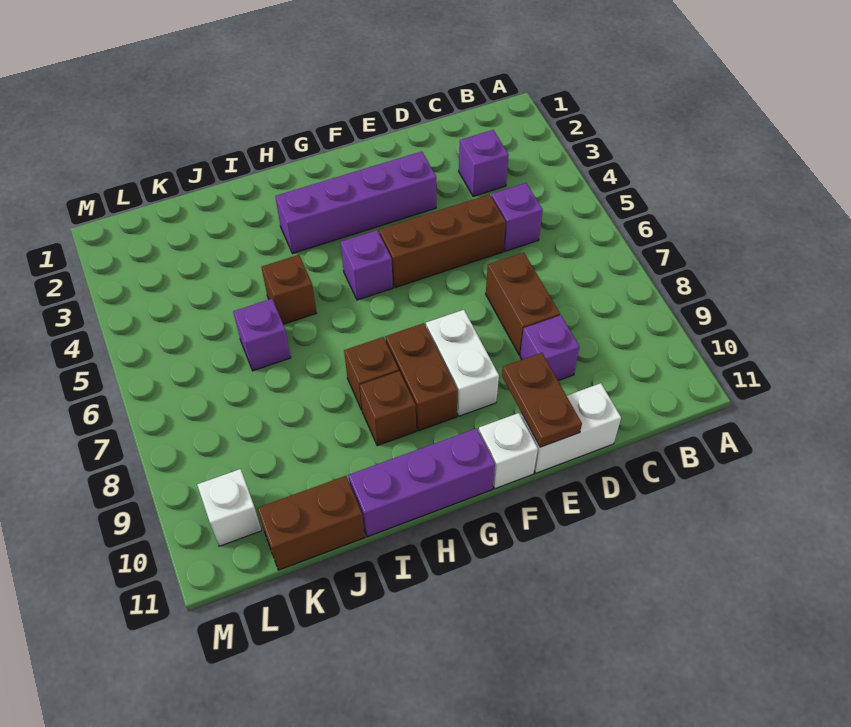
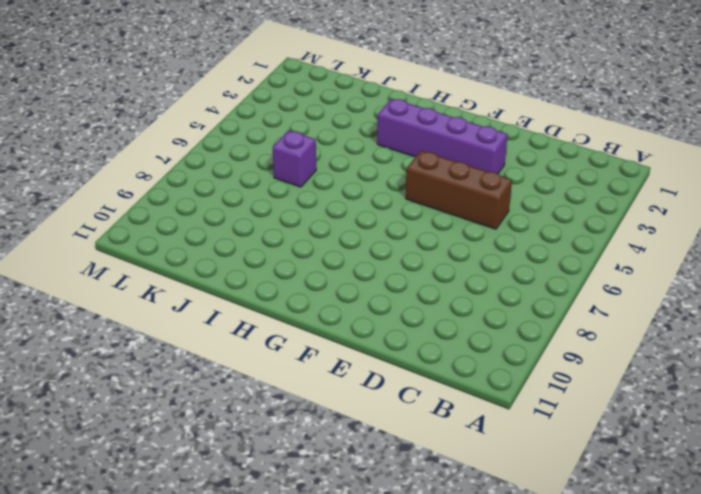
none -> purple 1x1 brick [459,130,509,196]
none -> purple 1x1 brick [491,183,543,251]
none -> brown 1x2 brick [486,253,560,355]

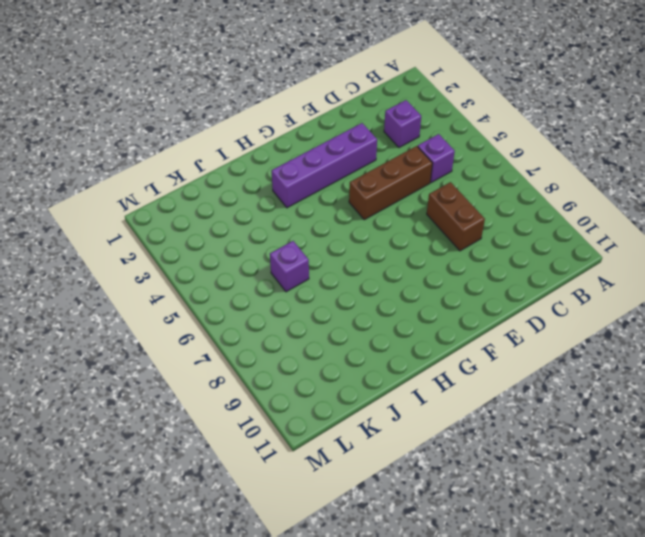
none -> purple 1x1 brick [520,315,580,381]
none -> white 1x2 brick [521,383,621,473]
none -> white 1x2 brick [426,310,499,416]

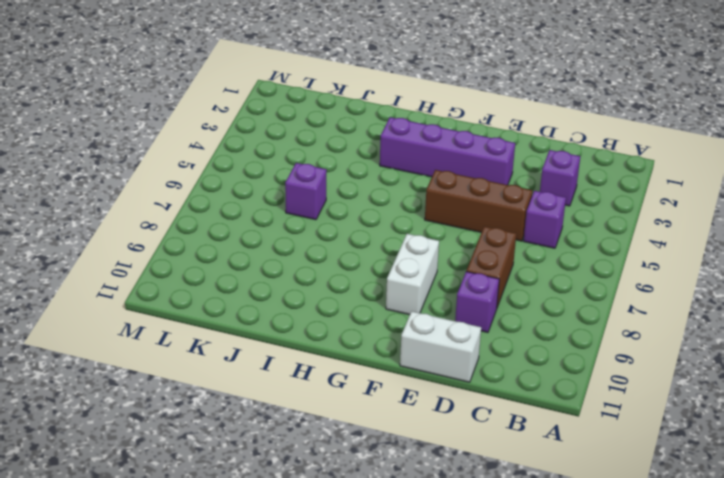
none -> white 1x1 brick [479,413,538,489]
none -> purple 1x1 brick [341,230,393,300]
none -> brown 1x2 brick [385,323,458,431]

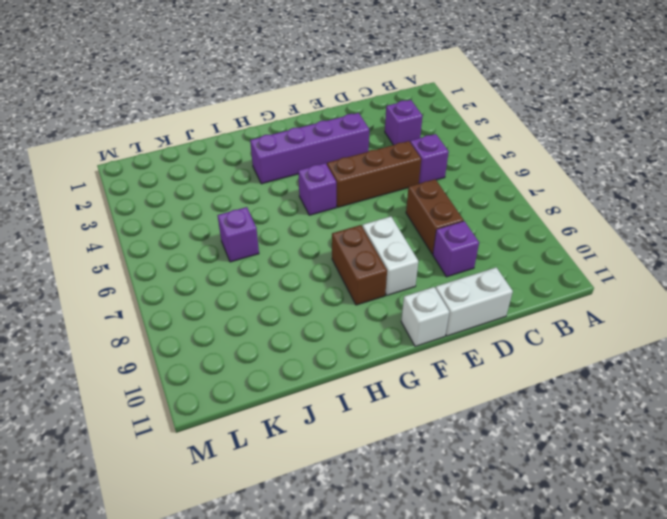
none -> purple 1x3 brick [348,428,495,537]
none -> brown 1x1 brick [344,337,399,410]
none -> brown 1x1 brick [360,371,416,446]

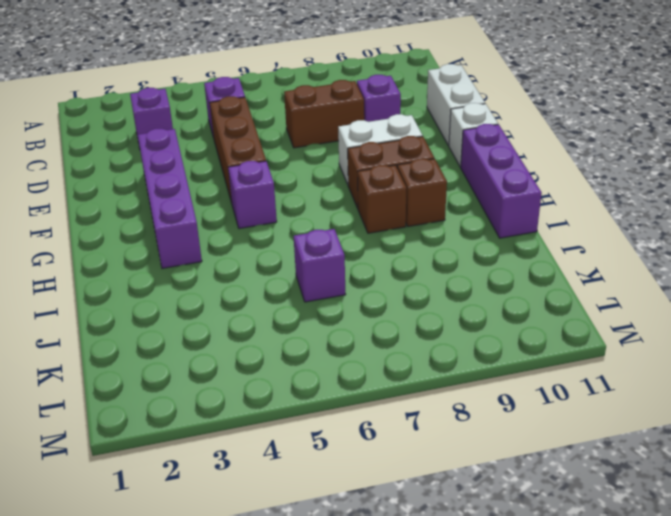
none -> brown 1x1 brick [261,255,316,324]
none -> brown 1x2 brick [257,476,365,570]
none -> white 1x1 brick [197,469,262,546]

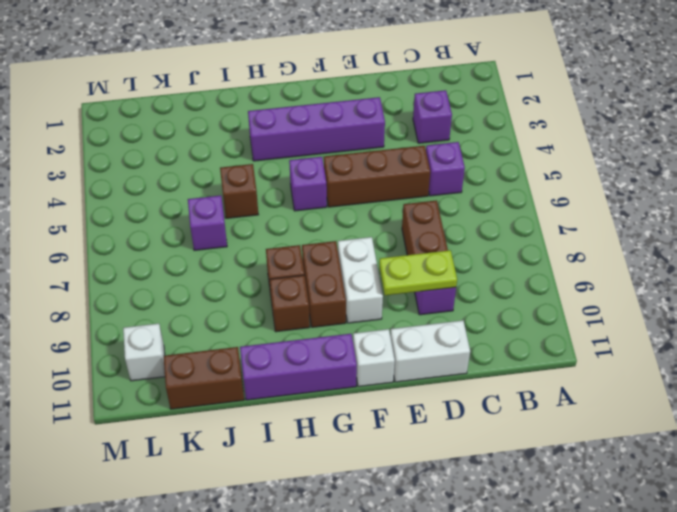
lime 1x2 plate [379,250,457,295] -> none
none -> brown 1x2 plate [502,353,582,447]

